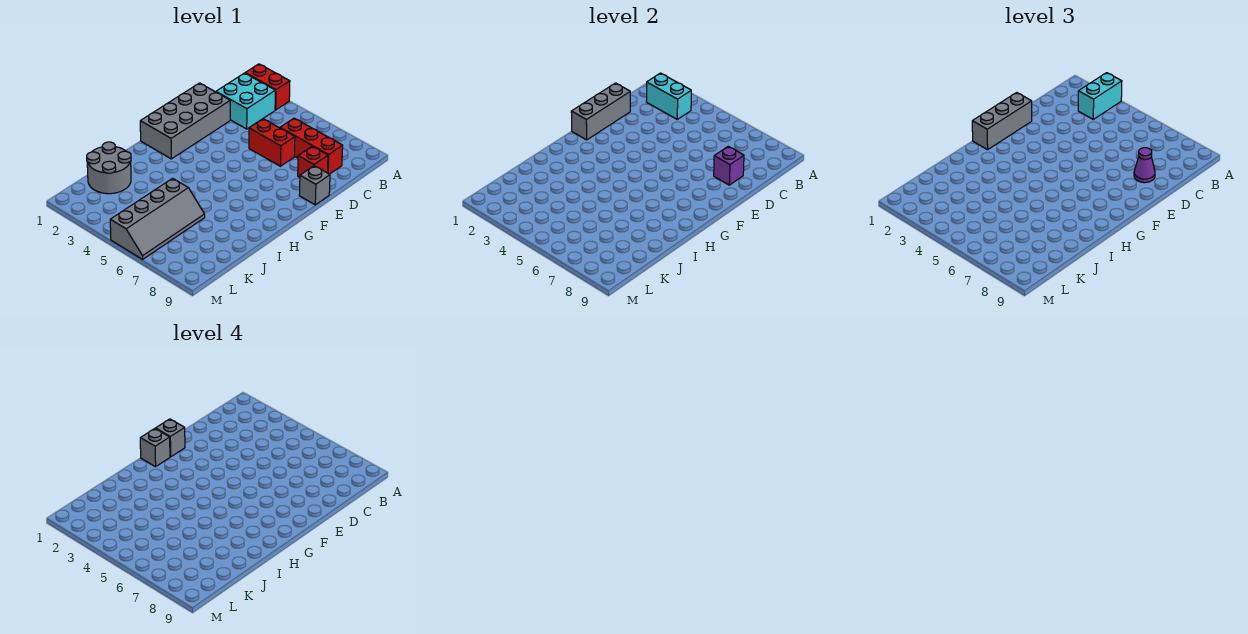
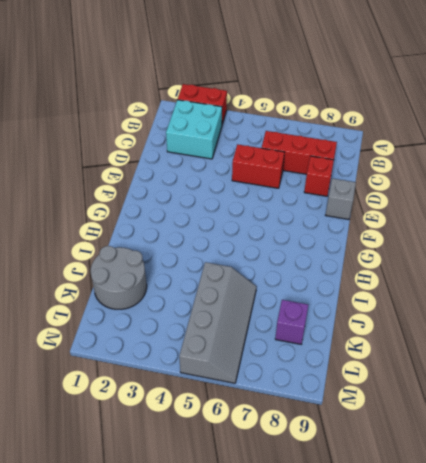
purple 1x1 brick [275,300,308,344] -> purple 1x1 brick moved to [714,146,744,185]
none -> grey 2x4 brick [140,83,230,159]
none -> cyan 1x2 brick [646,73,691,119]
none -> grey 1x3 brick [571,83,630,140]

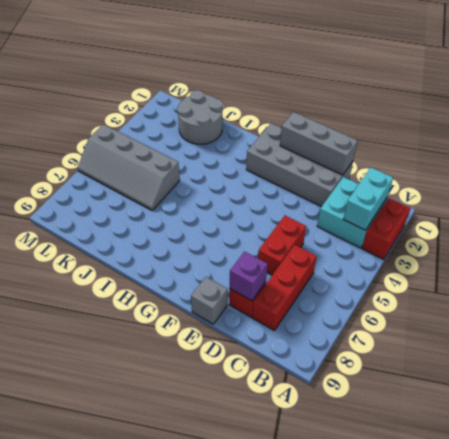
none -> cyan 1x2 brick [1078,73,1122,119]
none -> purple 1x1 cone [1134,148,1155,183]
none -> grey 1x3 brick [972,93,1032,150]

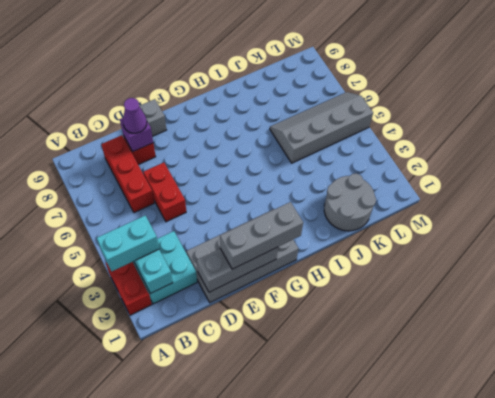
none -> grey 1x1 brick [155,419,185,457]
none -> grey 1x1 brick [140,429,170,467]

